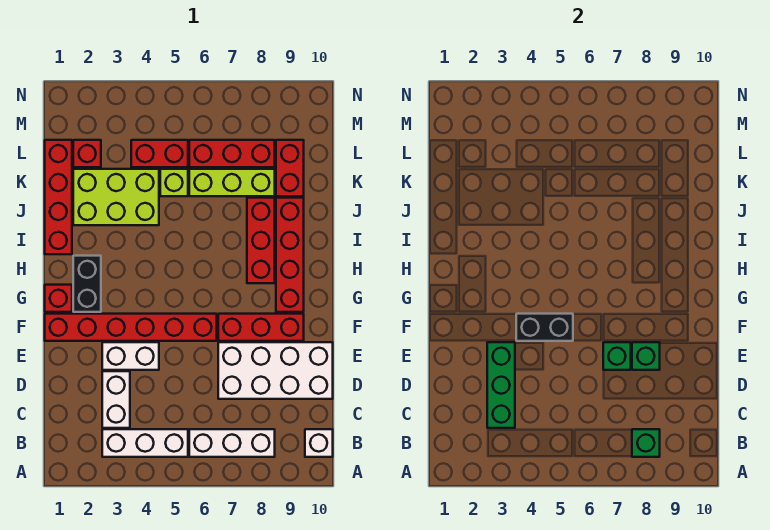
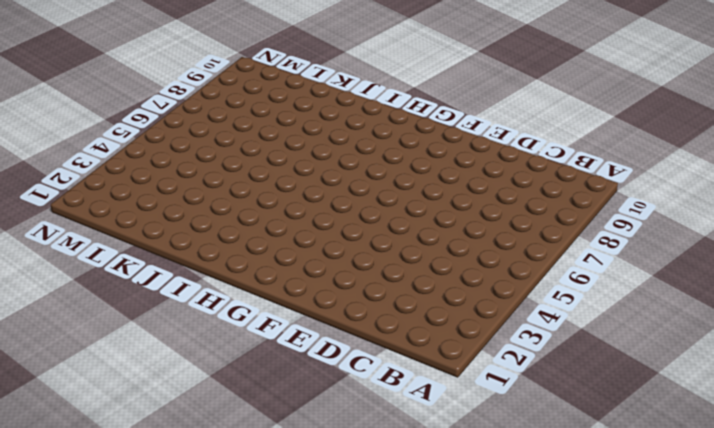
none -> white 1x3 brick [102,429,188,457]
none -> white 1x3 brick [189,429,275,457]
none -> white 1x1 brick [305,429,333,457]

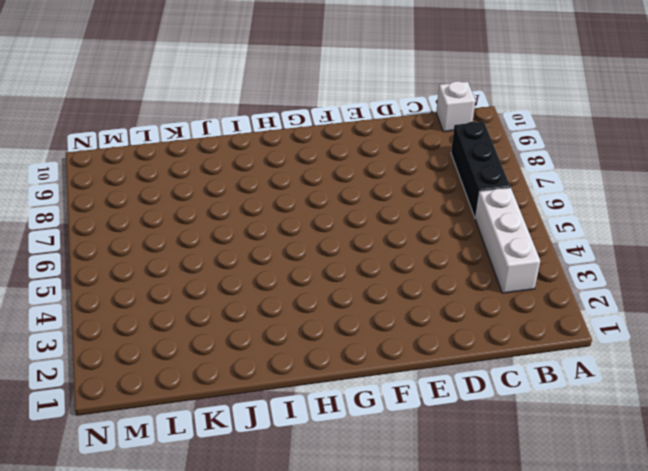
black 1x3 brick [451,122,510,219] -> white 1x3 brick [189,429,275,457]
none -> white 1x2 brick [102,371,130,428]
none -> white 2x4 brick [218,342,333,399]
none -> white 1x2 brick [102,342,159,370]

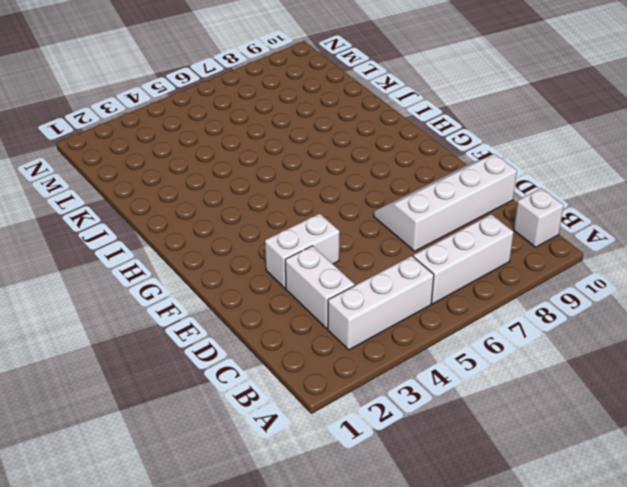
white 2x4 slope [374,154,517,251] -> white 2x4 brick [218,342,333,399]
none -> red 1x6 brick [45,314,217,341]
none -> red 1x3 brick [218,314,304,341]
none -> red 1x1 brick [45,285,72,312]

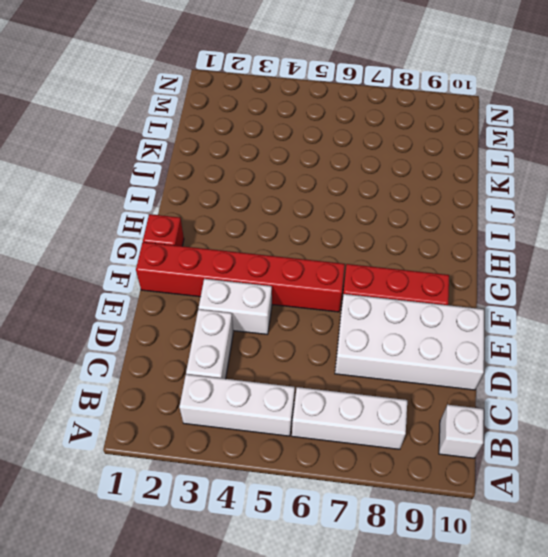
none -> black 1x2 brick [73,256,101,312]
none -> red 1x4 brick [276,198,304,312]
none -> red 1x3 brick [247,198,275,283]

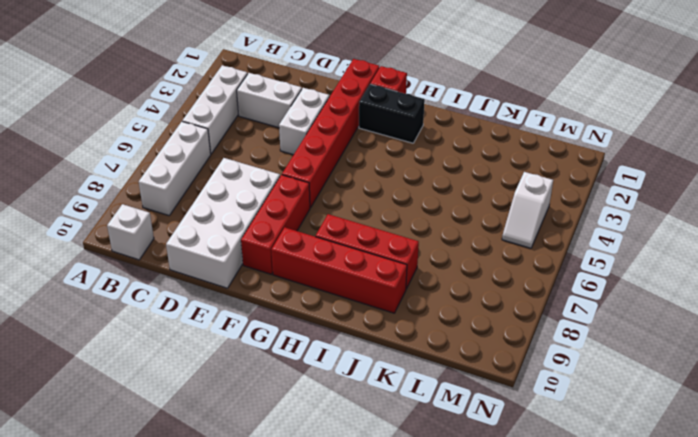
white 1x2 slope [502,172,553,248] -> none
none -> red 1x4 brick [45,140,72,254]
none -> lime 2x3 brick [73,169,159,225]
none -> lime 1x1 brick [160,169,188,196]

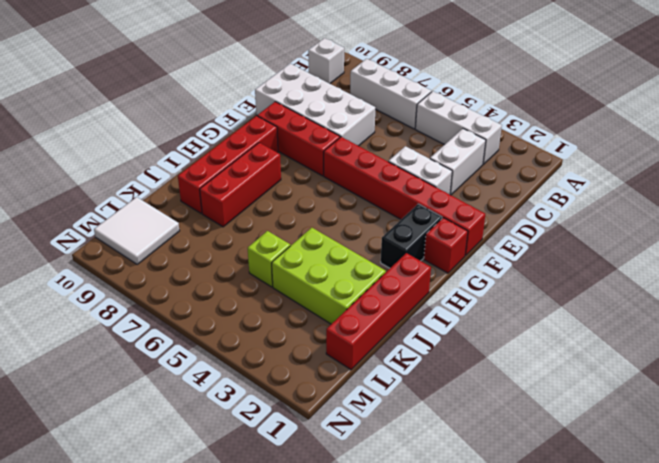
white 2x2 tile [94,197,179,264] -> red 1x2 brick [276,140,304,196]
none -> lime 1x3 brick [189,169,275,196]
none -> red 1x1 brick [73,140,101,167]
none -> red 1x2 brick [131,140,188,167]

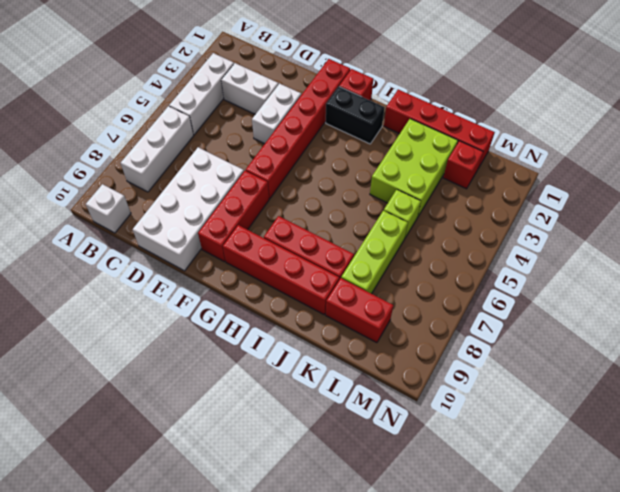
none -> red 1x2 brick [131,140,188,167]
none -> red 1x3 brick [189,140,275,167]
none -> green 1x1 brick [632,429,660,457]

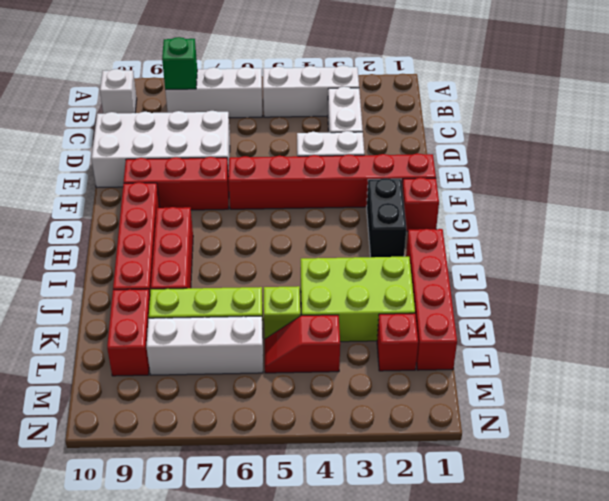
red 1x2 slope [265,315,340,373] -> red 1x2 brick [131,140,188,167]
white 1x3 brick [146,316,263,375] -> red 1x3 brick [189,140,275,167]
none -> green 1x3 brick [487,342,515,428]
none -> green 1x1 brick [603,342,631,370]
none -> green 1x1 brick [632,342,660,370]

